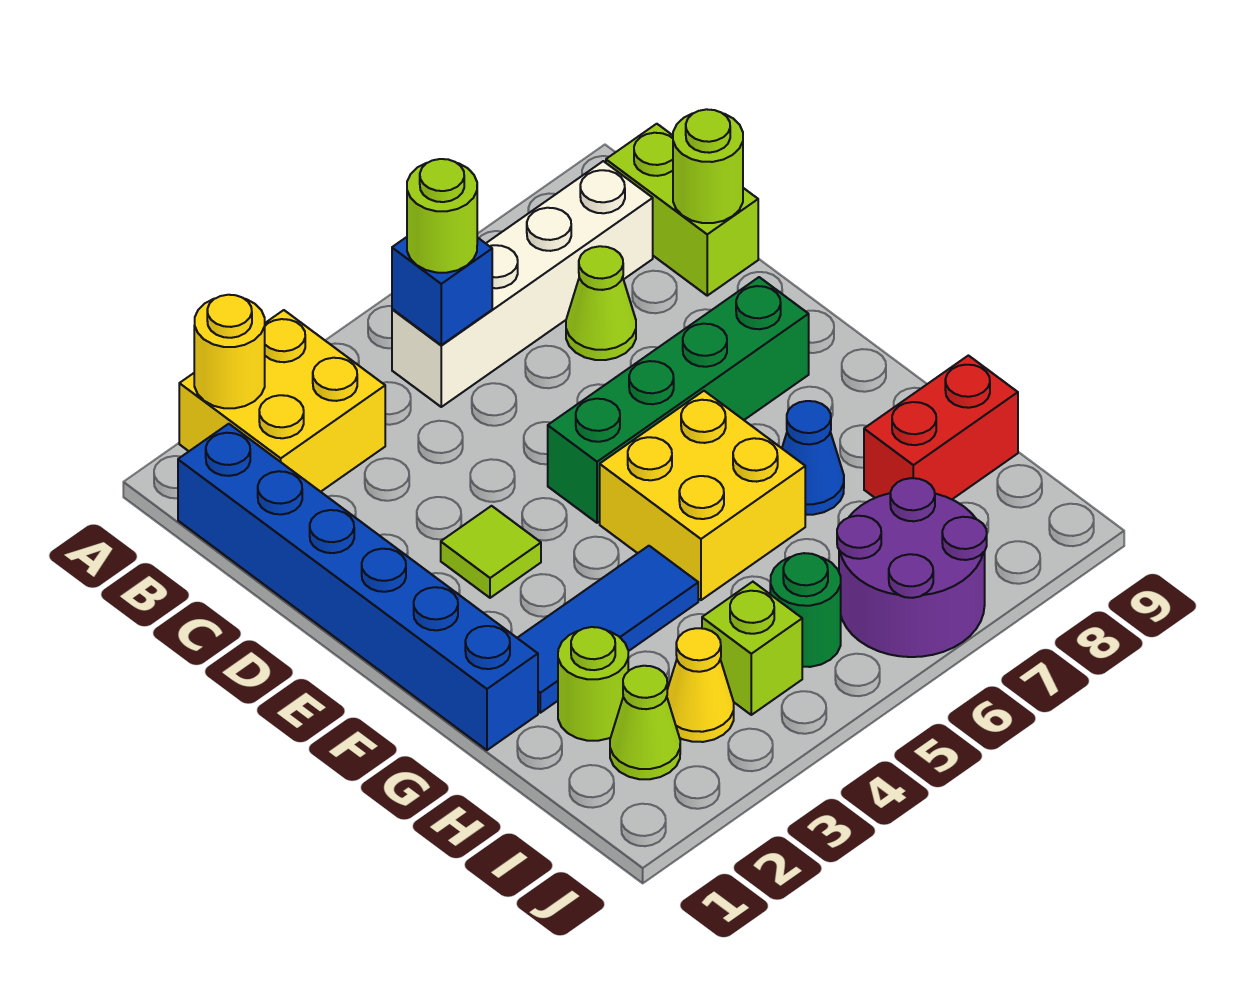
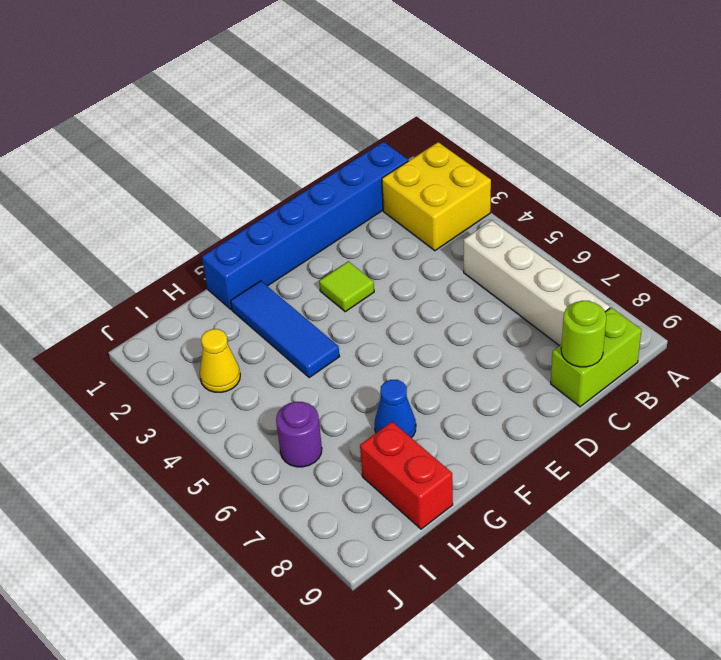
purple 1x1 round brick [276,402,322,467] -> purple 2x2 round brick [837,478,987,657]
none -> lime 1x1 cone [566,246,636,360]
none -> green 1x4 brick [548,277,809,523]
none -> yellow 2x2 brick [600,391,805,600]

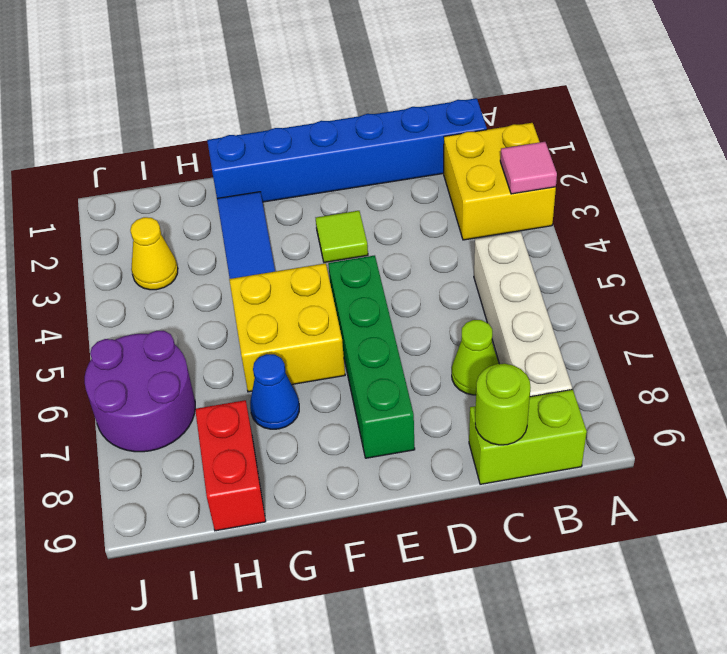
pink 1x1 tile [500,142,557,194] -> none
none -> lime 1x1 round brick [558,627,628,741]
none -> lime 1x1 cone [610,666,680,779]
none -> lime 1x1 brick [702,582,802,715]

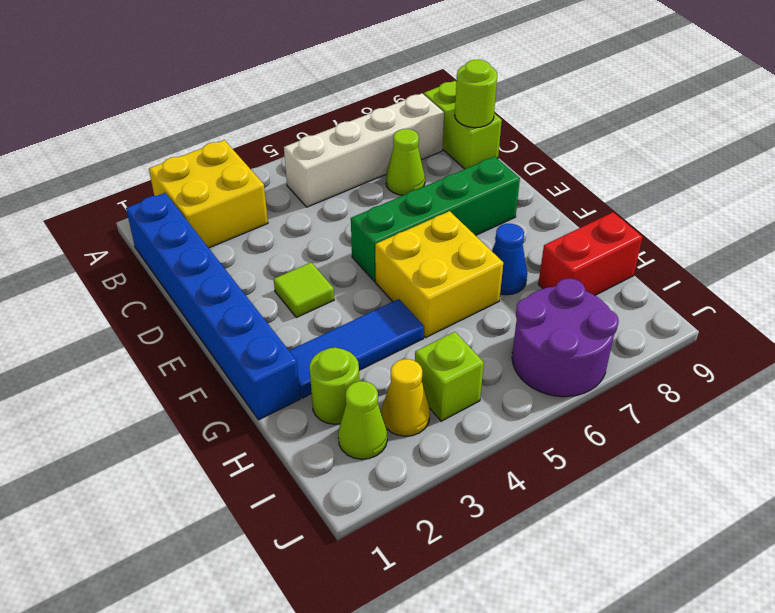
none -> green 1x1 round brick [770,553,841,667]
none -> yellow 1x1 round brick [194,295,265,408]
none -> blue 1x1 brick [392,237,492,345]

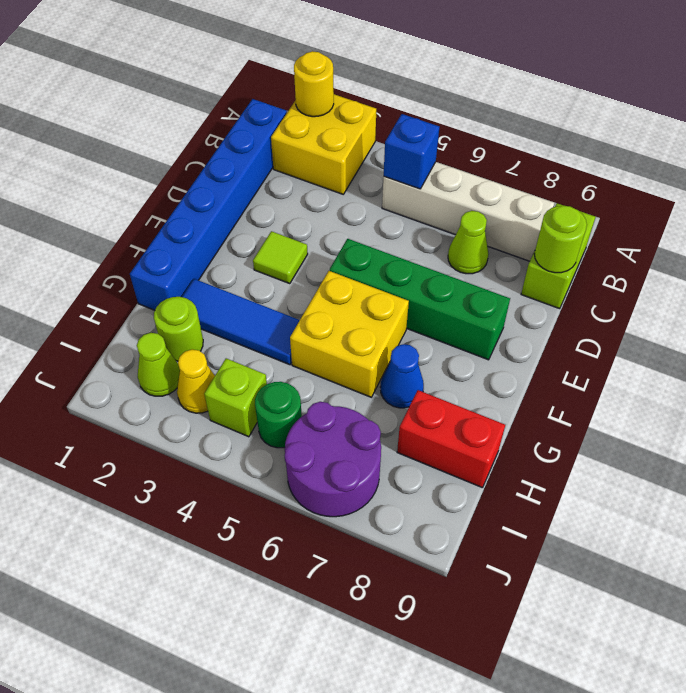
none -> lime 1x1 round brick [407,159,477,273]

